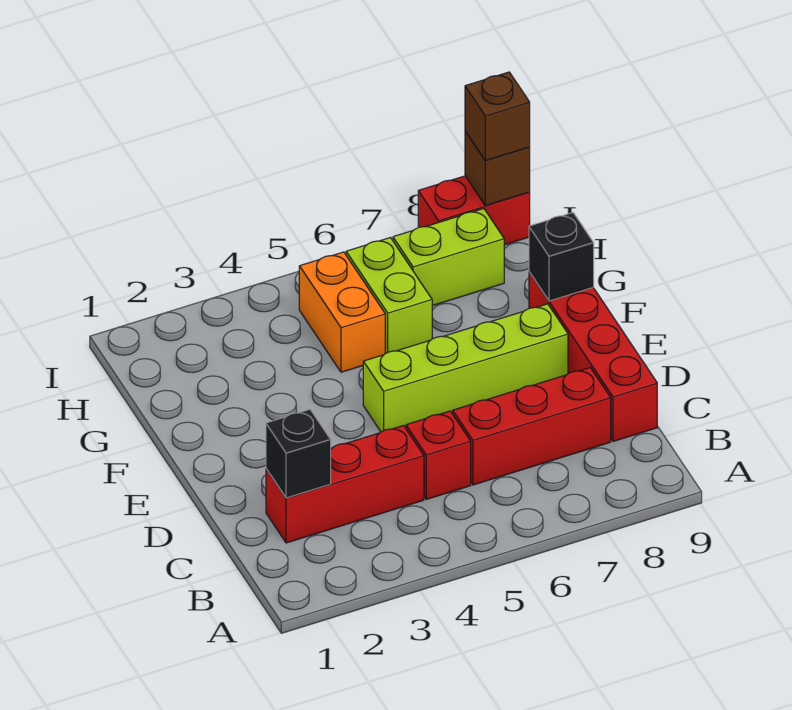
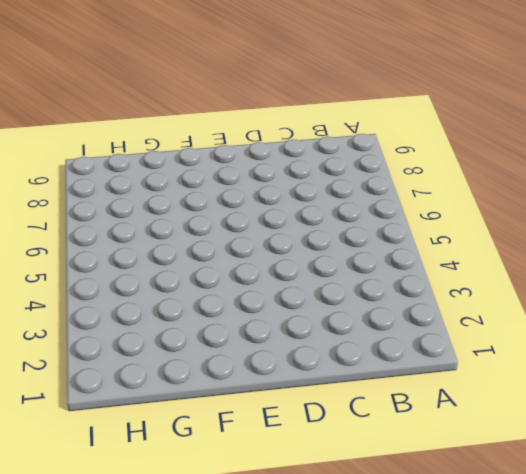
none -> red 1x3 brick [266,426,424,543]
none -> red 1x1 brick [406,411,471,499]
none -> red 1x3 brick [453,368,611,485]

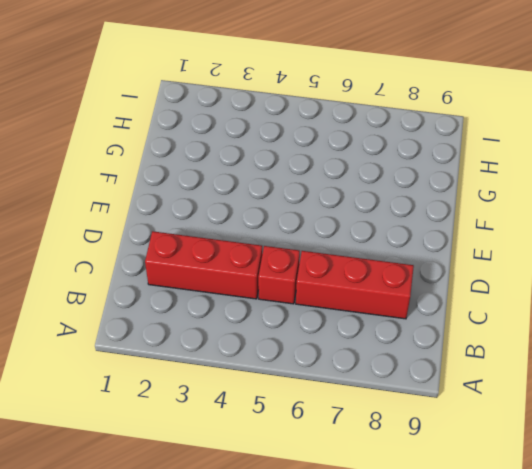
none -> red 1x4 brick [529,272,657,441]
none -> lime 1x4 brick [363,304,568,432]
none -> orange 1x2 brick [299,252,385,372]

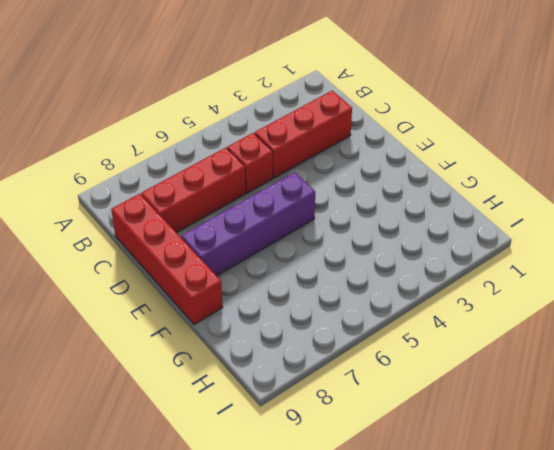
purple 1x4 brick [181,172,315,276] -> lime 1x4 brick [363,304,568,432]
none -> orange 1x2 brick [299,252,385,372]
none -> lime 1x2 brick [346,238,432,353]
none -> lime 1x2 brick [393,209,504,306]

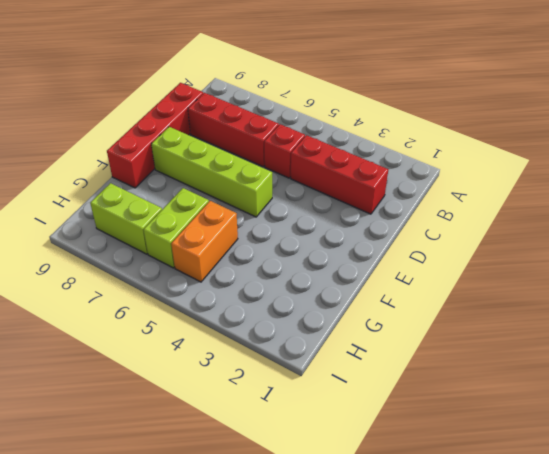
none -> red 1x2 brick [418,176,530,245]
none -> black 1x1 brick [266,410,331,498]
none -> black 1x1 brick [529,213,594,301]

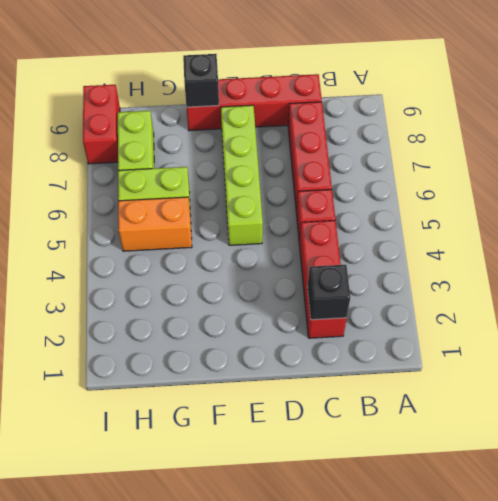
none -> brown 1x1 brick [465,131,530,206]
none -> brown 1x1 brick [465,72,530,160]

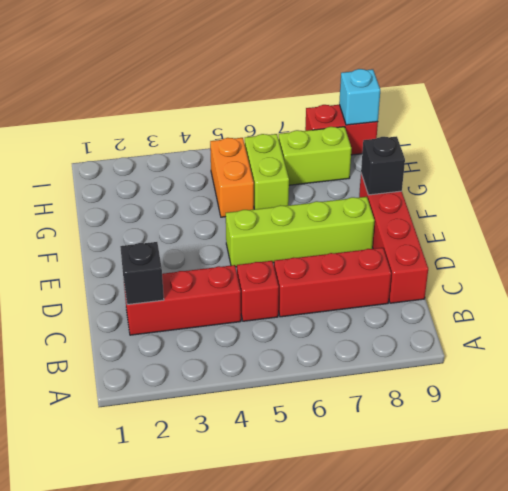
cyan 1x1 brick [339,69,380,125] -> brown 1x1 brick [465,131,530,206]
none -> brown 1x1 brick [465,72,530,160]

